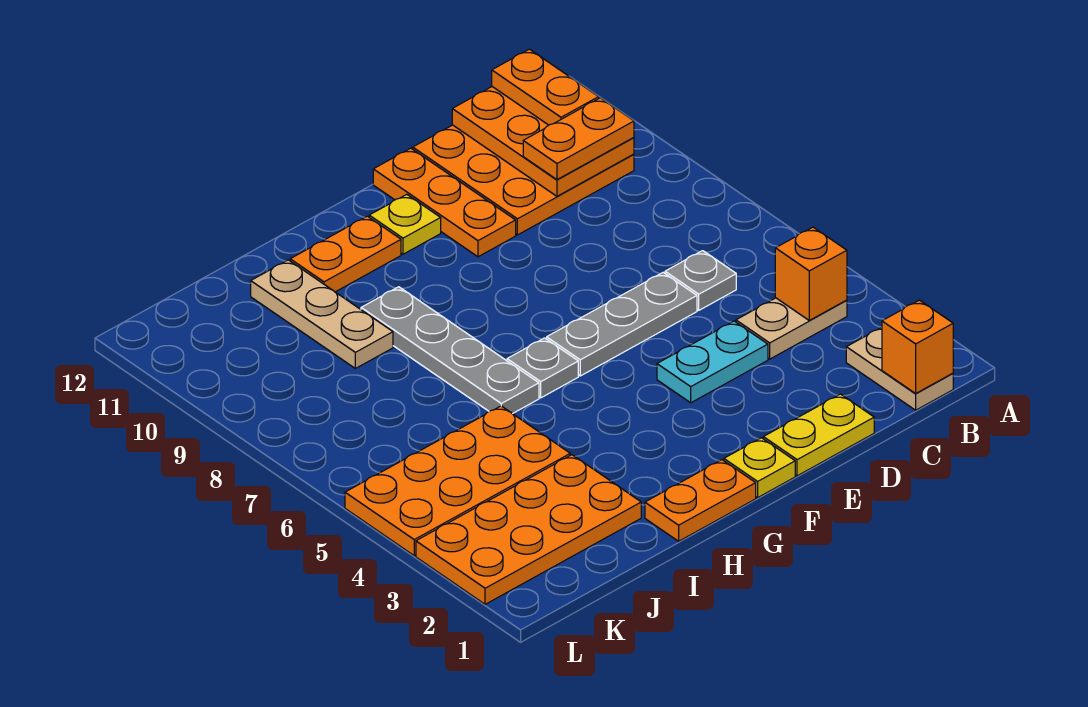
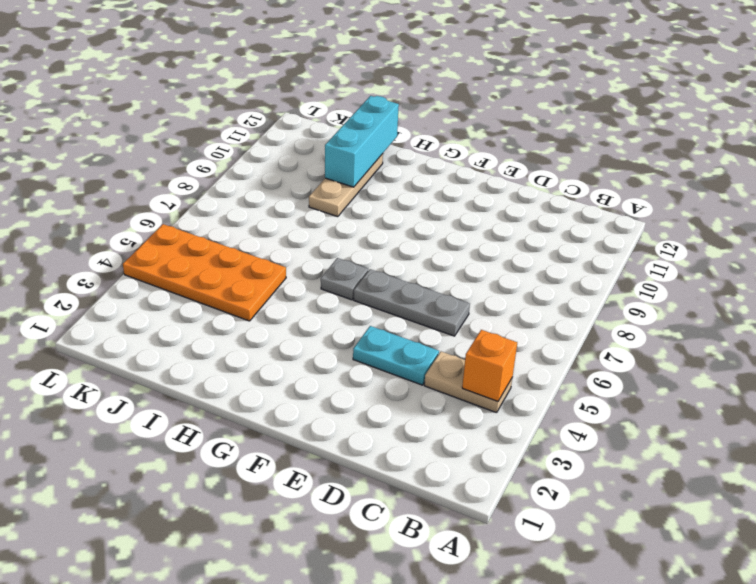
cyan 1x3 brick [325,96,399,187] -> none
none -> tan 1x2 plate [846,327,953,410]
none -> orange 3x3 plate [413,125,634,235]
none -> grey 1x1 plate [665,251,736,310]

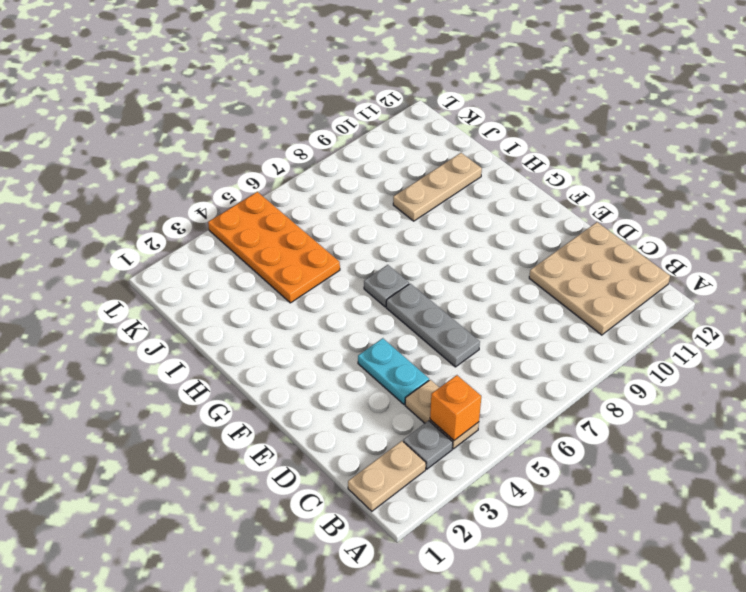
grey 1x1 plate [403,421,453,469] -> grey 1x1 plate moved to [665,251,736,310]
tan 3x3 plate [529,222,670,335] -> orange 3x3 plate [413,125,634,235]
none -> yellow 1x2 plate [763,394,874,476]
none -> orange 1x3 plate [373,148,516,257]
none -> yellow 1x1 plate [724,438,795,498]

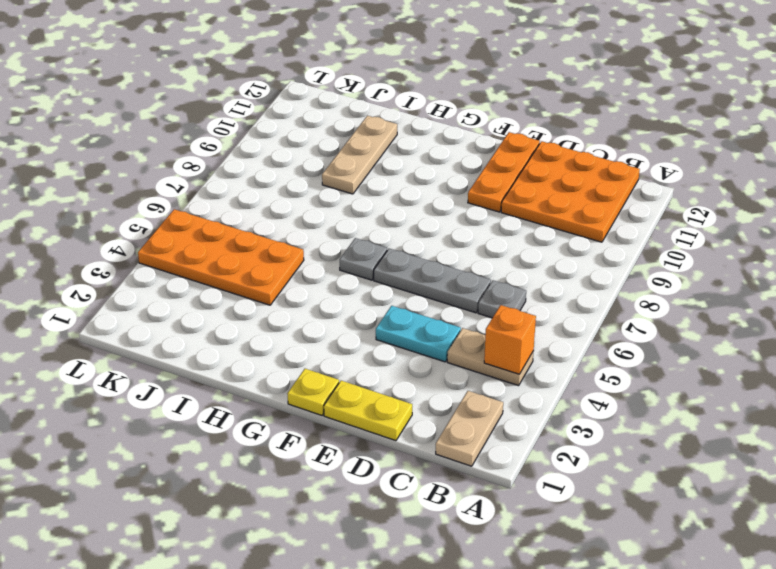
none -> yellow 1x1 plate [369,194,441,254]
none -> orange 1x2 plate [645,460,756,541]
none -> orange 1x2 plate [290,216,401,292]

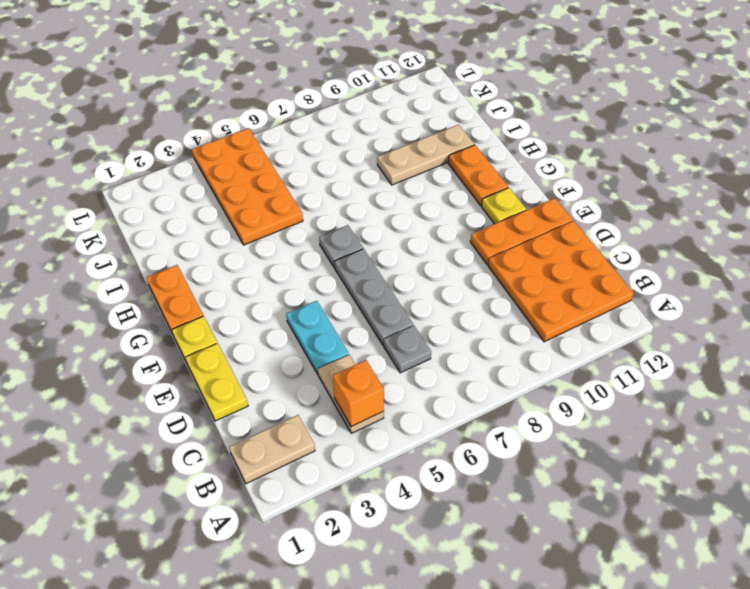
none -> grey 1x4 plate [361,287,539,414]
none -> orange 2x4 plate [416,455,641,604]
none -> orange 1x1 brick [882,300,953,393]

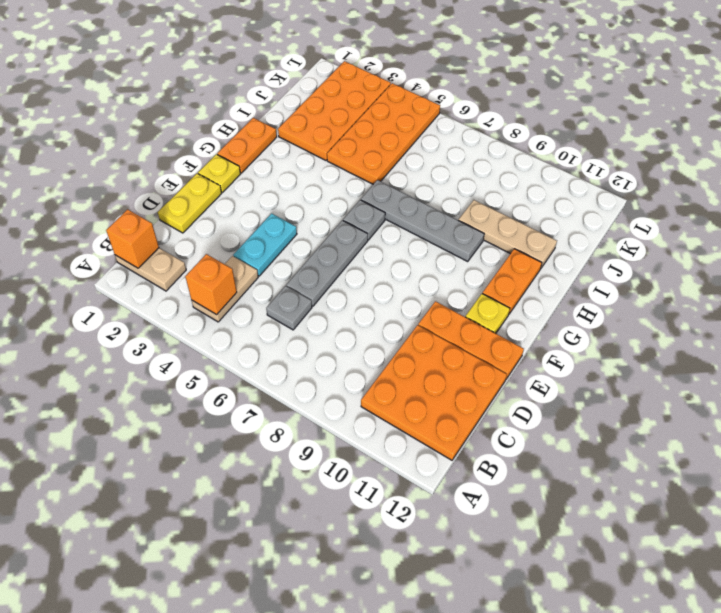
none -> orange 2x3 plate [452,87,634,196]
none -> orange 1x2 plate [523,98,634,180]
none -> orange 1x2 plate [492,49,599,125]

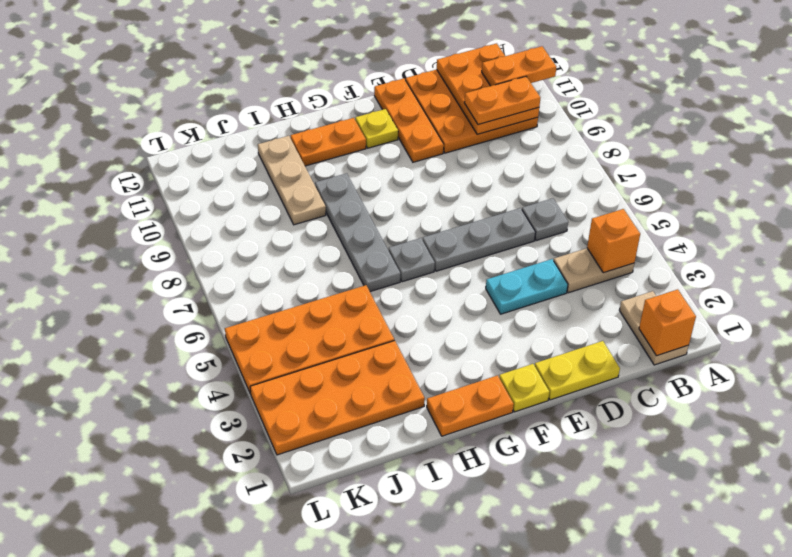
orange 1x2 plate [482,46,556,86] -> orange 1x2 plate turned to [492,49,599,125]

